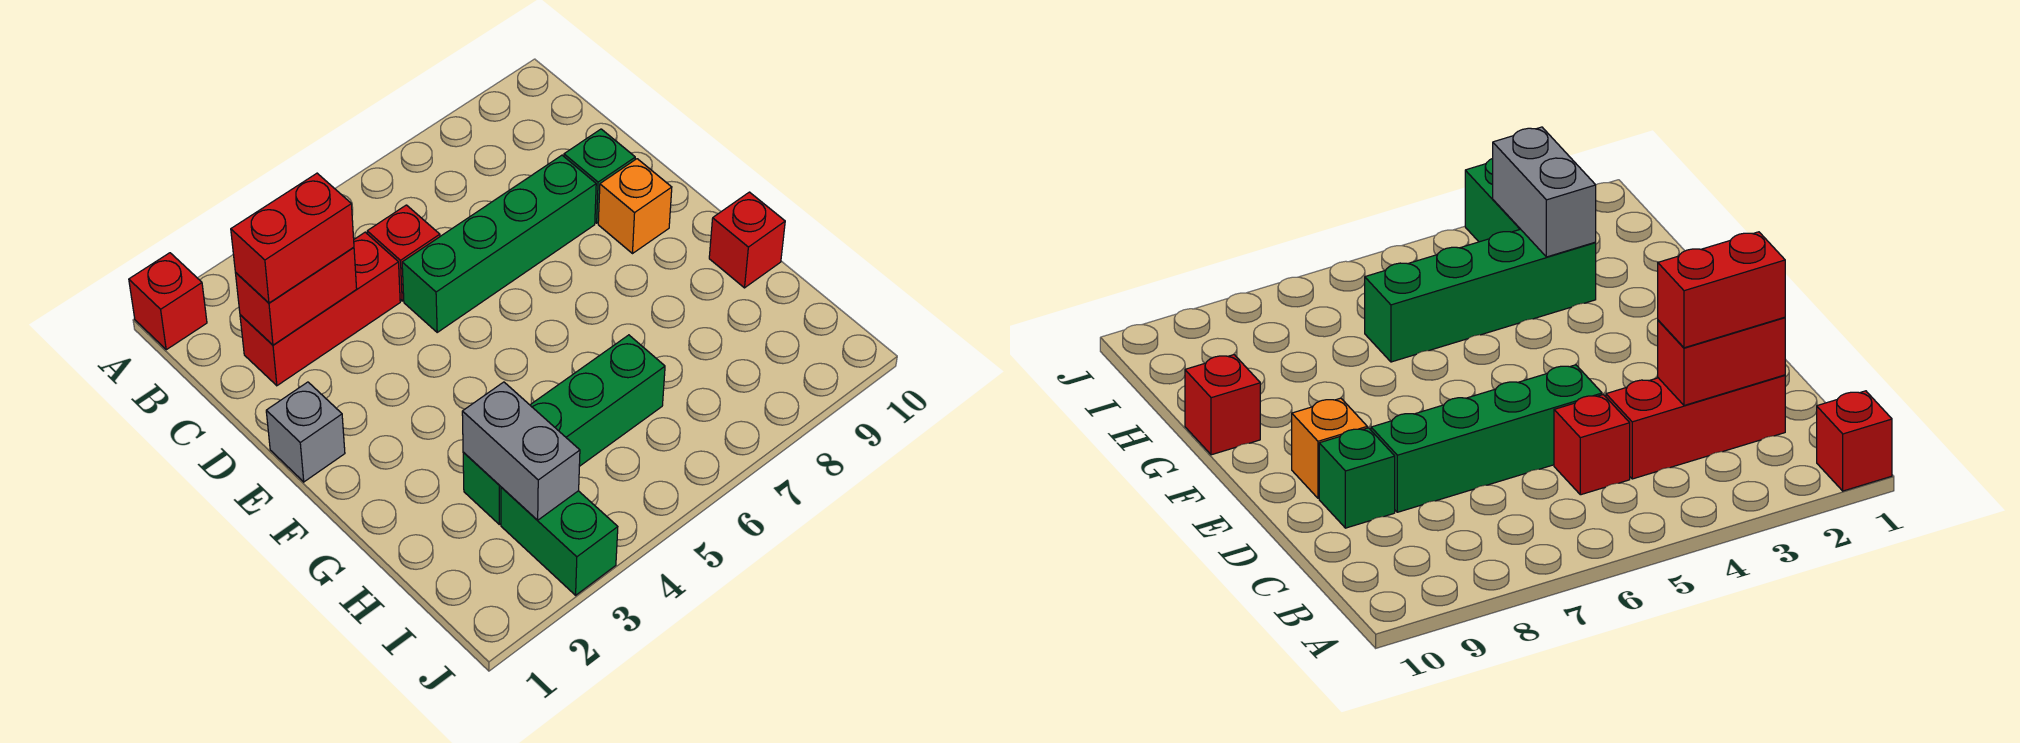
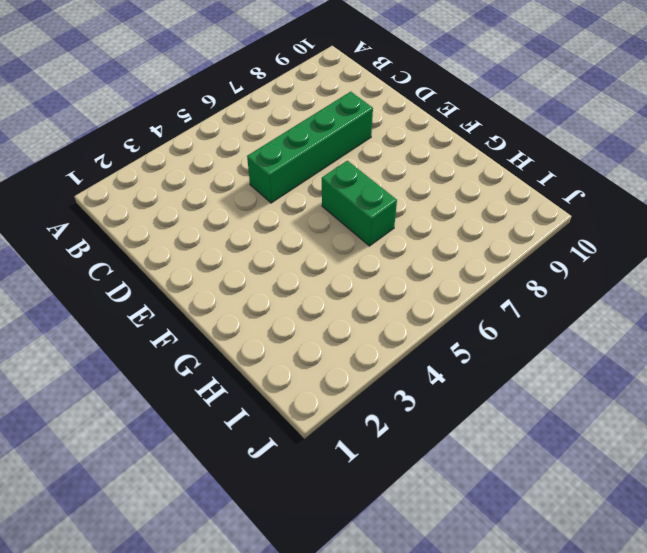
green 1x2 brick [322,161,397,246] -> green 1x2 brick moved to [501,487,618,595]
none -> red 1x1 brick [129,253,207,350]
none -> red 1x3 brick [240,232,400,386]
none -> red 1x1 brick [367,205,440,301]

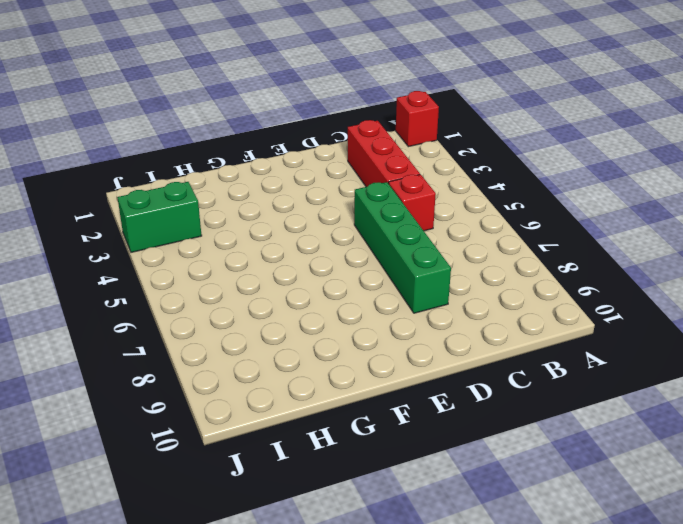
none -> green 1x1 brick [564,129,635,223]
none -> grey 1x1 brick [266,382,345,482]
none -> orange 1x1 brick [598,159,672,253]

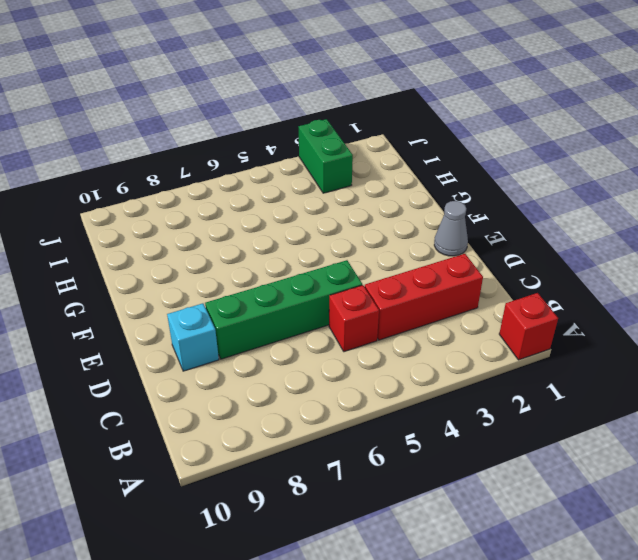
cyan 1x1 brick [167,303,219,371] -> green 1x1 brick [564,129,635,223]
grey 1x1 cone [434,201,468,256] -> grey 1x1 brick [266,382,345,482]
none -> orange 1x1 brick [598,159,672,253]
none -> red 1x1 brick [709,192,785,288]
none -> green 1x4 brick [463,335,665,524]

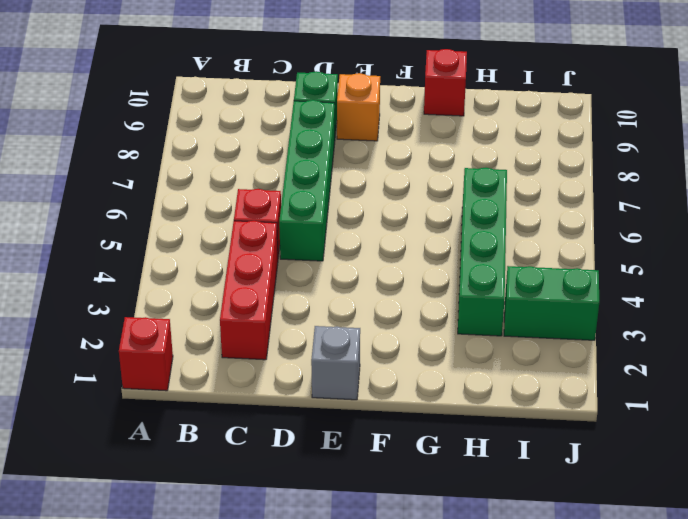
none -> red 1x2 brick [235,247,357,345]
none -> grey 1x2 brick [462,382,580,520]
none -> red 1x2 brick [231,173,354,303]

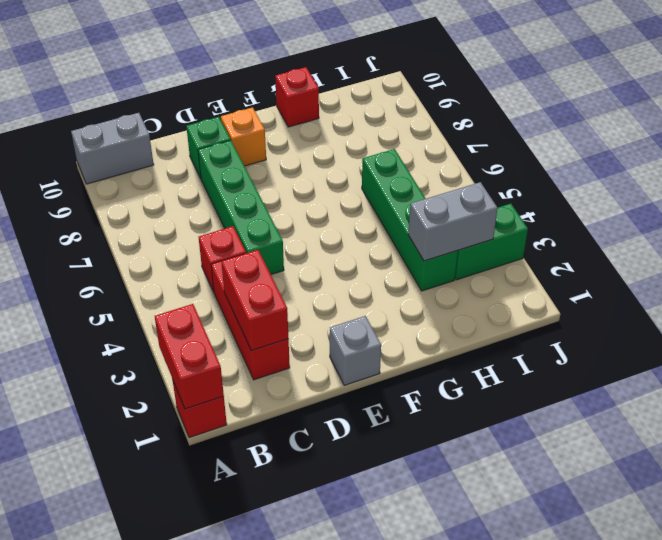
red 1x2 brick [155,304,224,409] -> red 1x2 brick moved to [231,173,354,303]
grey 1x2 brick [71,113,154,184] -> none

